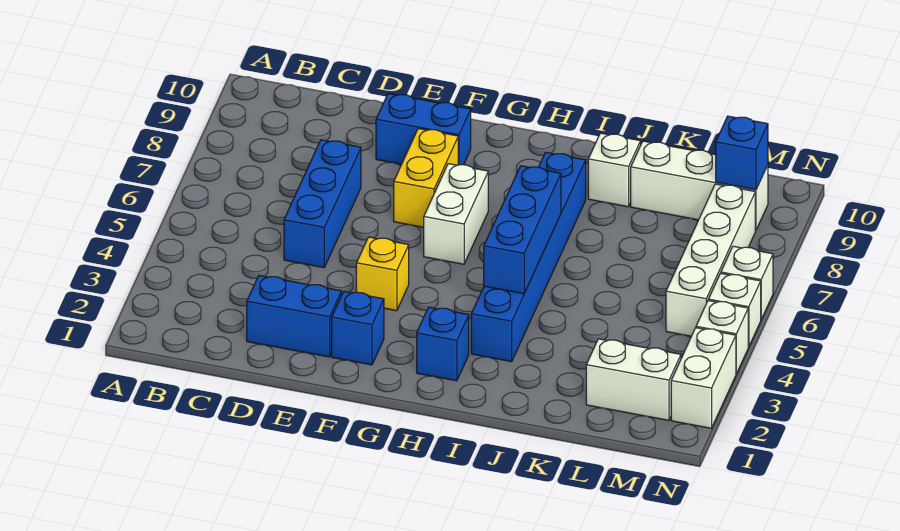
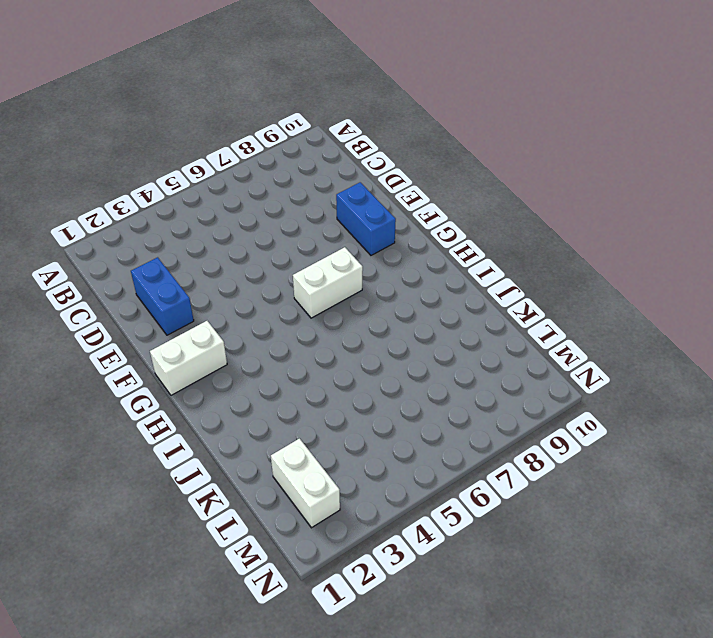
white 1x2 brick [150,321,227,395] -> white 1x2 brick moved to [671,328,736,428]
none -> blue 1x3 brick [284,140,361,268]
none -> blue 1x1 brick [332,291,384,365]
none -> yellow 1x1 brick [356,237,409,311]

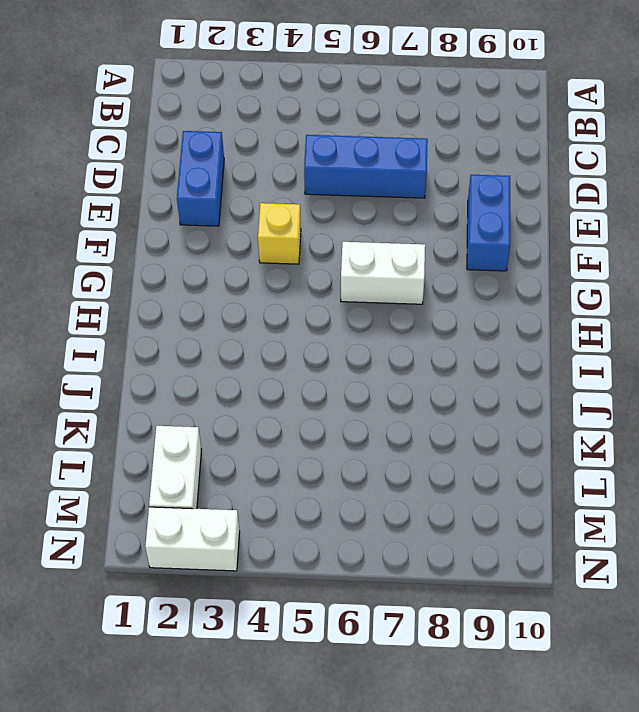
none -> blue 1x1 brick [332,291,384,365]
none -> yellow 1x2 brick [394,129,458,227]
none -> blue 1x1 brick [417,307,469,381]

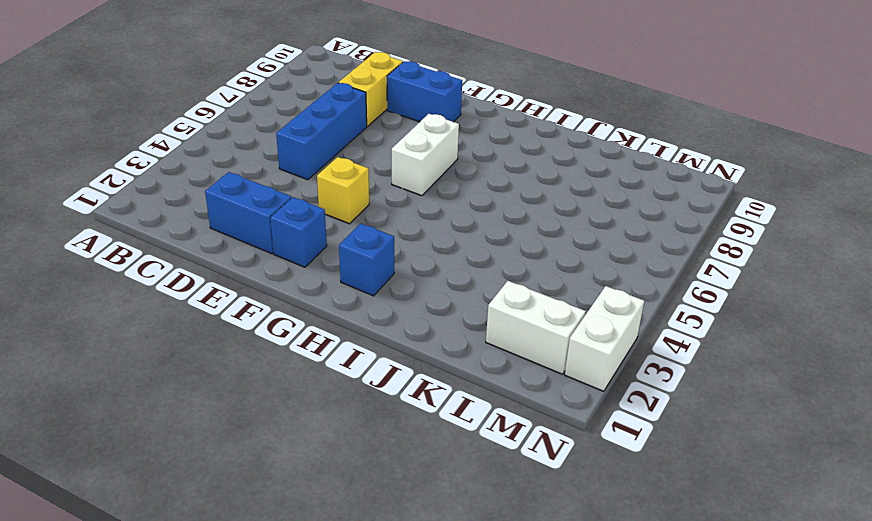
yellow 1x2 brick [339,52,403,126] -> yellow 1x2 brick moved to [394,129,458,227]
none -> blue 1x6 brick [471,152,586,362]
none -> white 1x1 brick [588,133,641,207]
none -> white 1x3 brick [631,141,768,231]

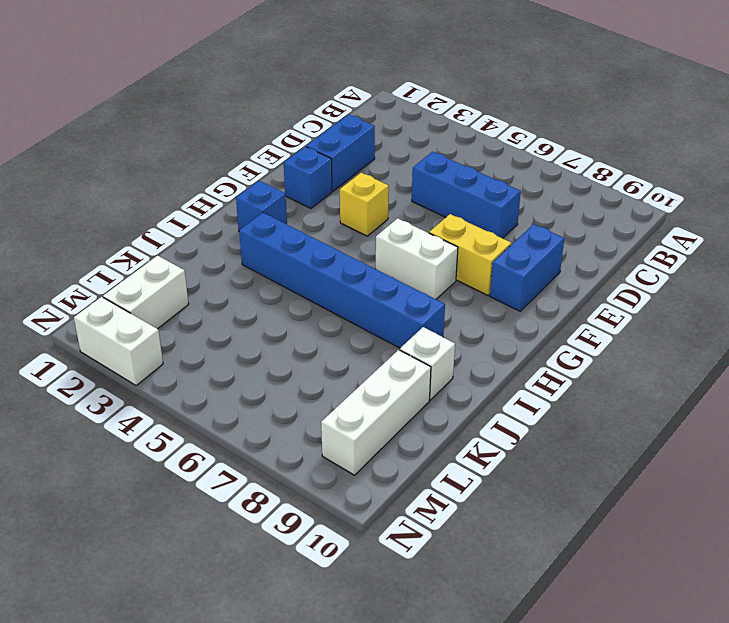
none -> white 1x4 brick [666,184,755,336]
none -> white 1x1 brick [696,301,748,374]
none -> white 1x1 brick [708,273,761,347]

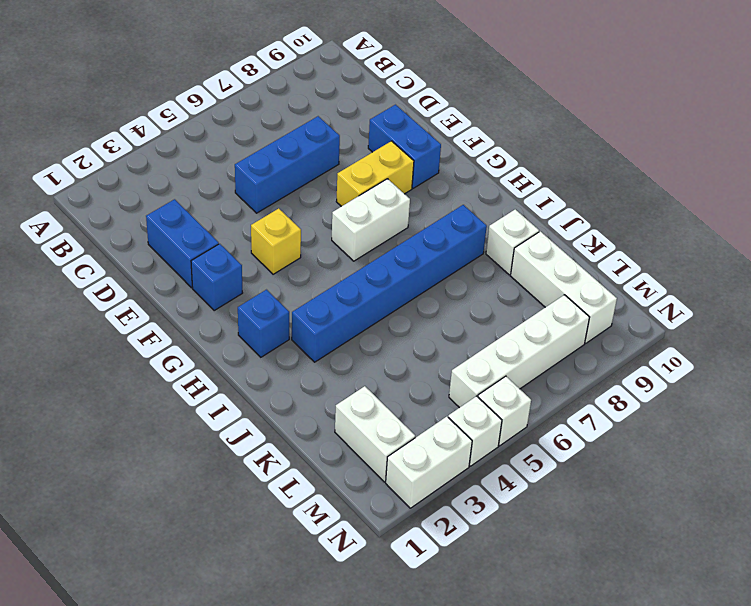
none -> white 1x1 brick [721,246,773,319]
none -> blue 1x3 brick [484,166,561,294]
none -> blue 1x1 brick [716,116,768,190]

